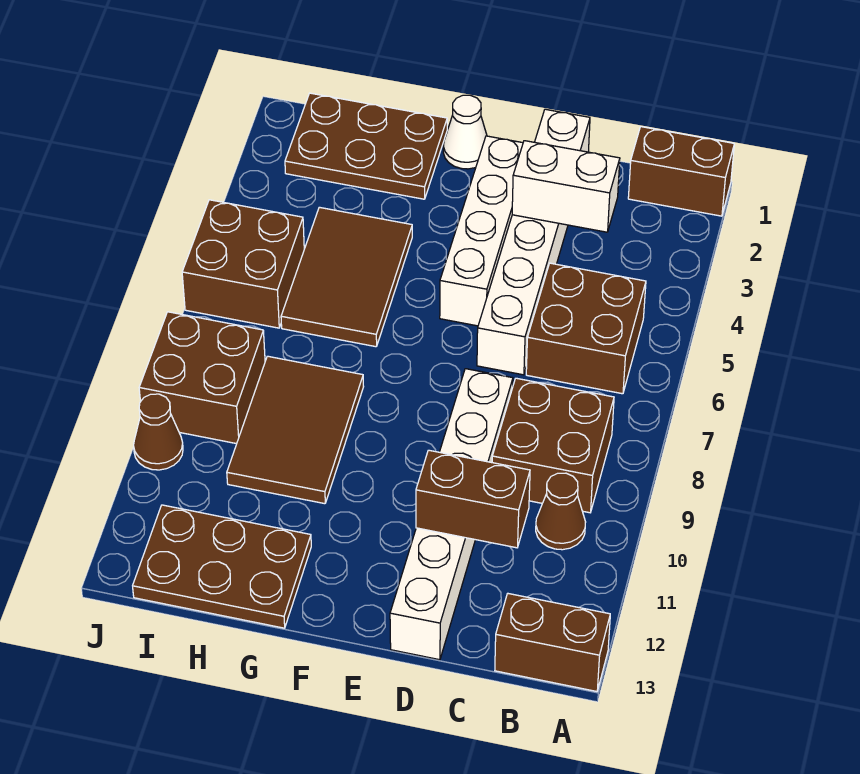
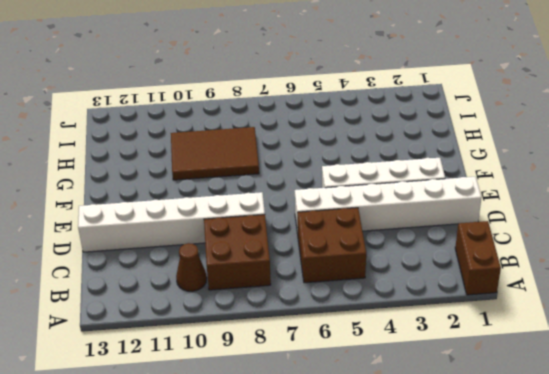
none -> brown 1x2 brick [495,594,610,691]
none -> white 1x1 cone [443,95,487,169]
none -> brown 2x3 plate [285,93,447,199]

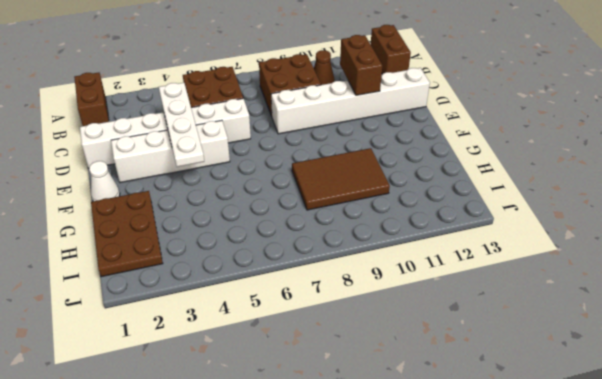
white 1x4 plate [159,83,204,167] -> none
none -> brown 2x3 tile [281,207,412,347]
none -> brown 2x3 plate [133,505,311,628]
none -> brown 2x2 brick [182,200,304,328]

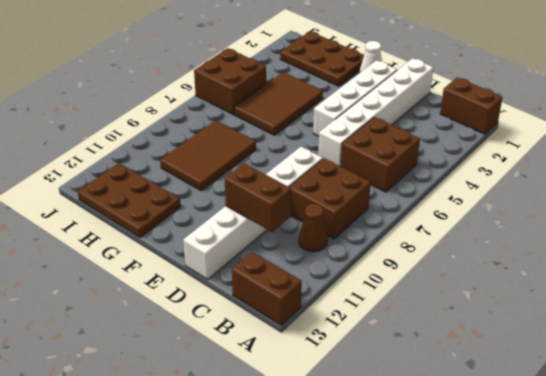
none -> brown 2x2 brick [139,312,265,444]
none -> brown 1x1 cone [134,394,183,470]
none -> white 1x2 brick [512,141,620,232]

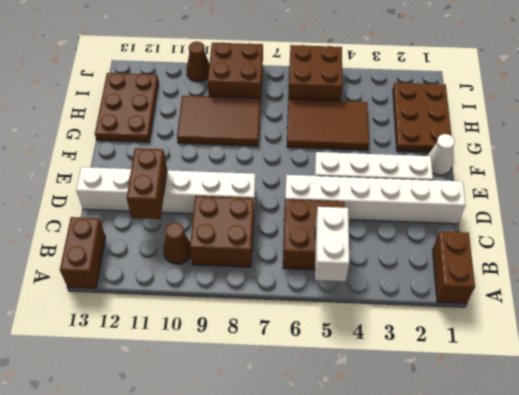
white 1x2 brick [315,207,349,281] -> white 1x2 brick moved to [512,141,620,232]

